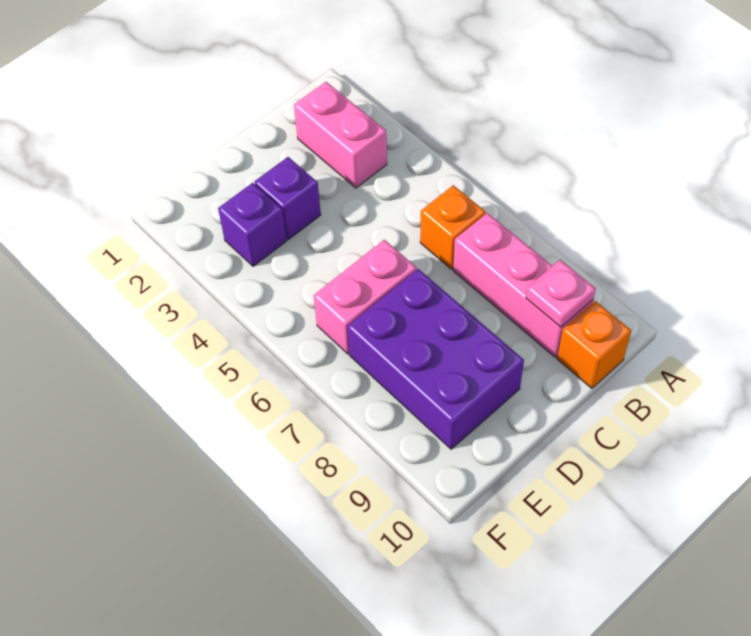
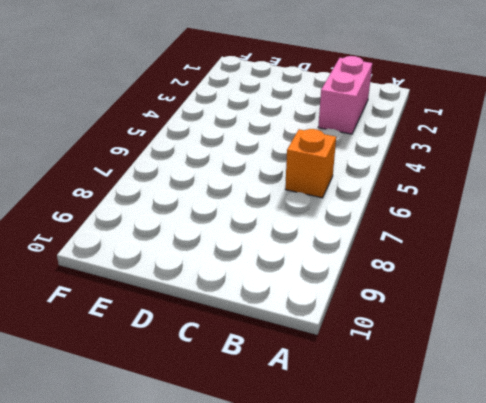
none -> pink 1x3 brick [453,213,593,357]
none -> orange 1x1 brick [557,301,631,388]

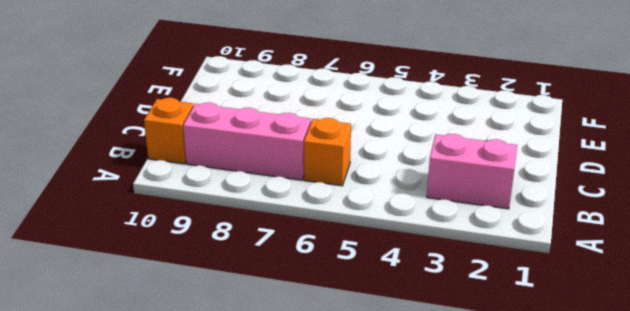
none -> purple 1x1 brick [254,157,321,240]
none -> pink 1x2 brick [314,240,416,354]

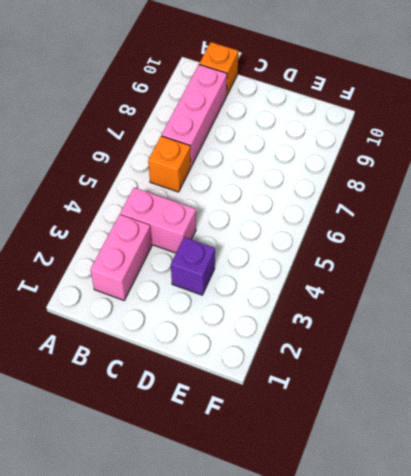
pink 1x2 brick [120,188,196,253] -> pink 1x2 brick moved to [314,240,416,354]
none -> purple 2x3 brick [347,269,524,449]
none -> purple 1x1 brick [218,183,286,266]

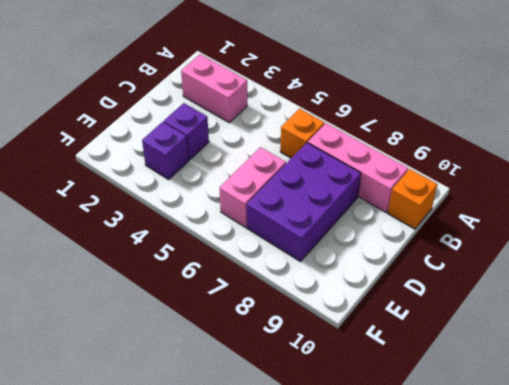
purple 2x3 brick [247,143,361,262] -> purple 2x3 brick turned to [347,269,524,449]
none -> pink 1x1 plate [526,260,596,327]

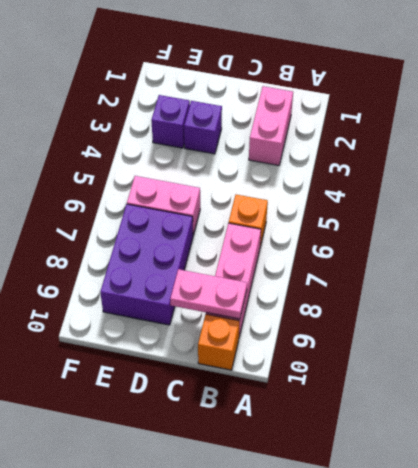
pink 1x2 plate [170,269,247,319] -> pink 1x1 plate [526,260,596,327]

